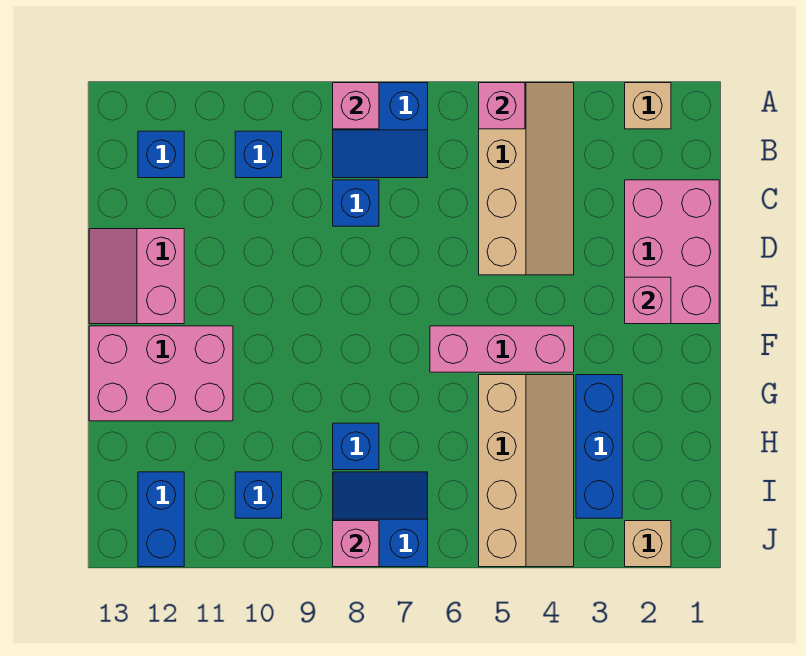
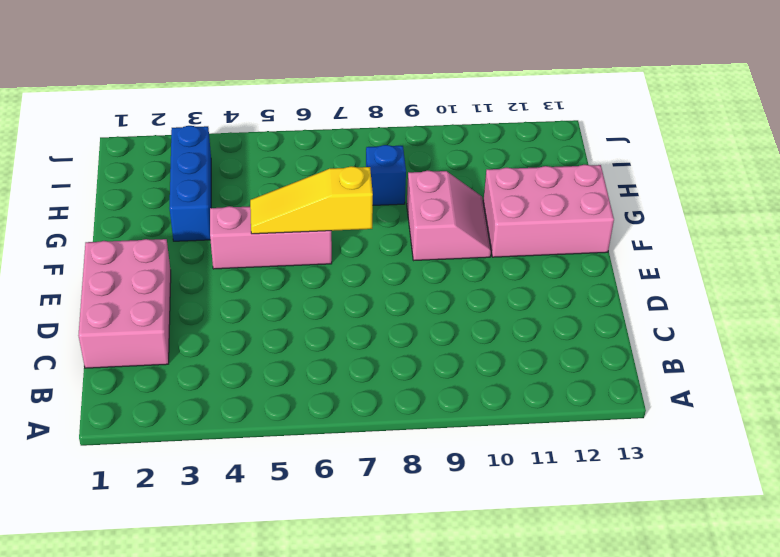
yellow 1x3 slope [250,166,373,234] -> none
pink 2x2 slope [407,170,491,260] -> pink 2x2 slope moved to [89,229,184,324]
none -> tan 1x1 brick [625,83,671,129]
none -> tan 2x4 slope [479,83,574,275]
none -> blue 2x2 slope [333,83,428,178]

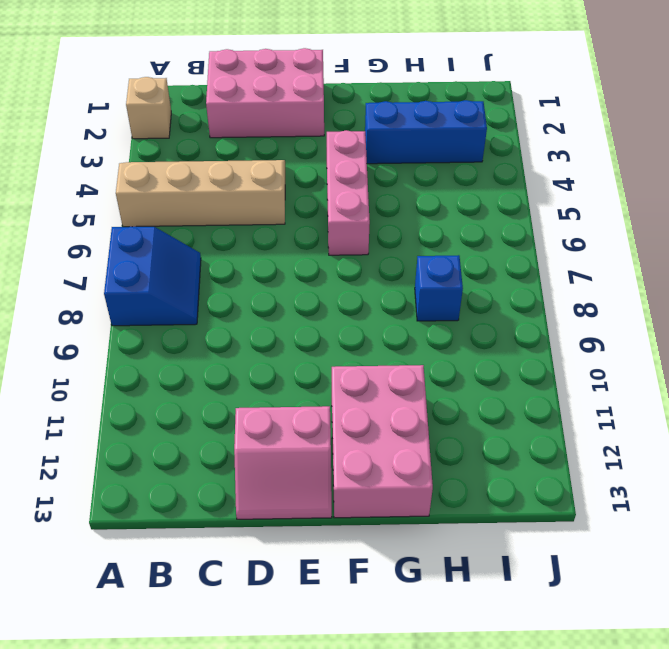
none -> blue 1x1 brick [235,131,282,178]
none -> blue 1x1 brick [138,131,184,178]
none -> blue 1x1 brick [333,180,379,226]

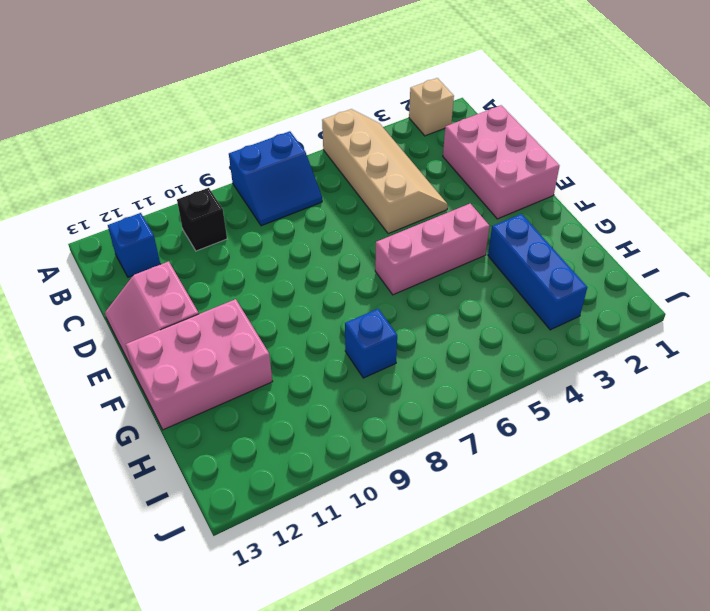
black 1x1 brick [177,188,227,251] -> blue 1x1 brick [235,131,282,178]
none -> blue 1x1 brick [333,180,379,226]
none -> tan 2x4 slope [479,375,574,567]
none -> blue 2x2 slope [333,472,428,567]

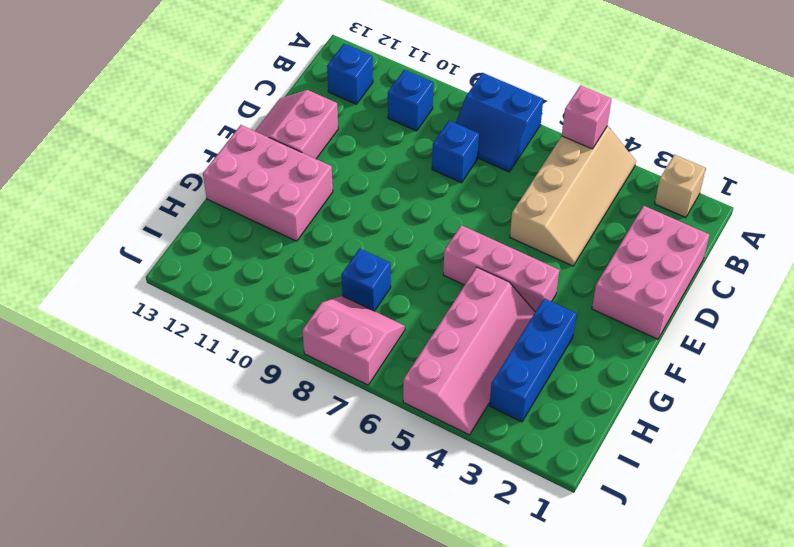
pink 2x4 slope [403,267,535,435] -> tan 2x4 slope [479,375,574,567]
pink 2x2 slope [302,296,405,385] -> blue 2x2 slope [333,472,428,567]
none -> blue 1x1 brick [235,472,282,518]
none -> blue 1x2 brick [138,472,184,567]
none -> tan 1x1 brick [625,521,671,567]

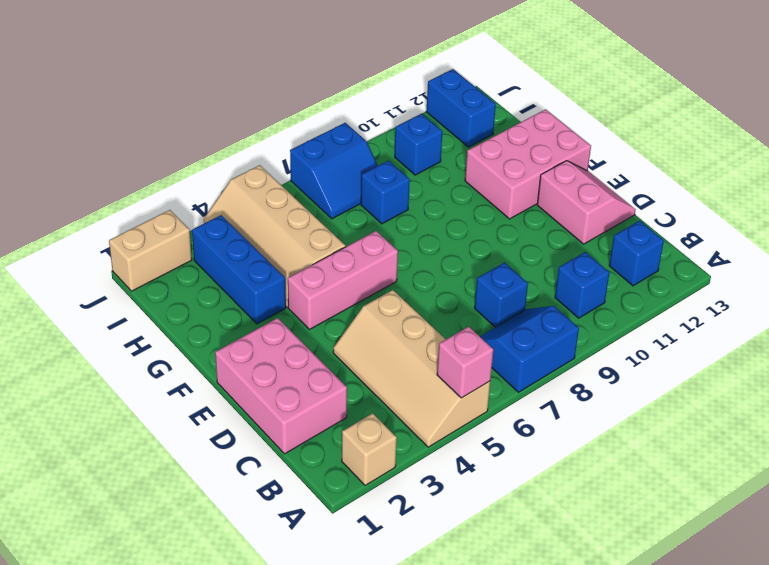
tan 1x2 brick [109,210,192,291] -> tan 1x1 brick [625,521,671,567]
none -> pink 1x1 brick [333,83,379,129]
none -> pink 1x1 brick [625,277,671,324]
none -> pink 1x1 brick [333,521,379,567]

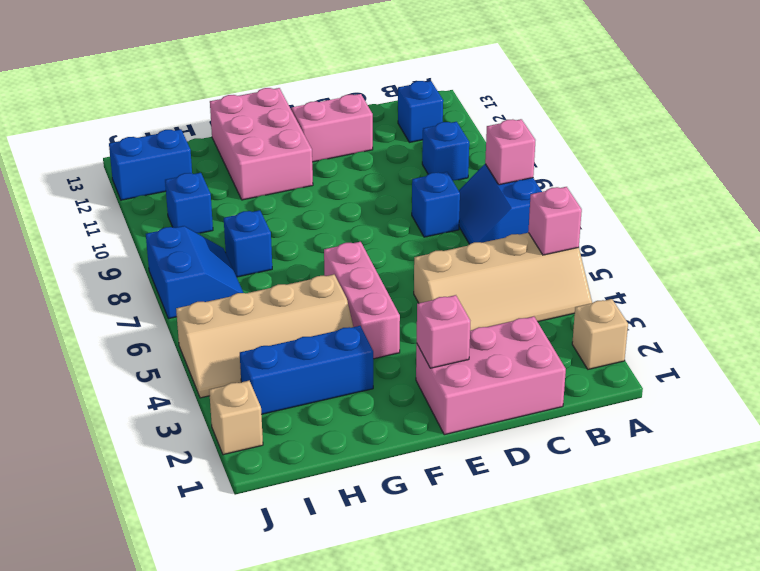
none -> pink 1x1 brick [333,521,379,567]

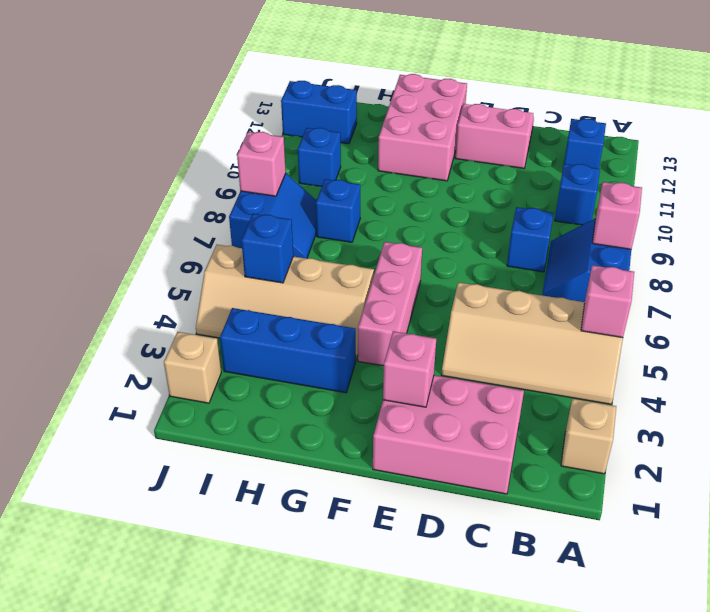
blue 1x1 brick [241,214,293,283] -> none

